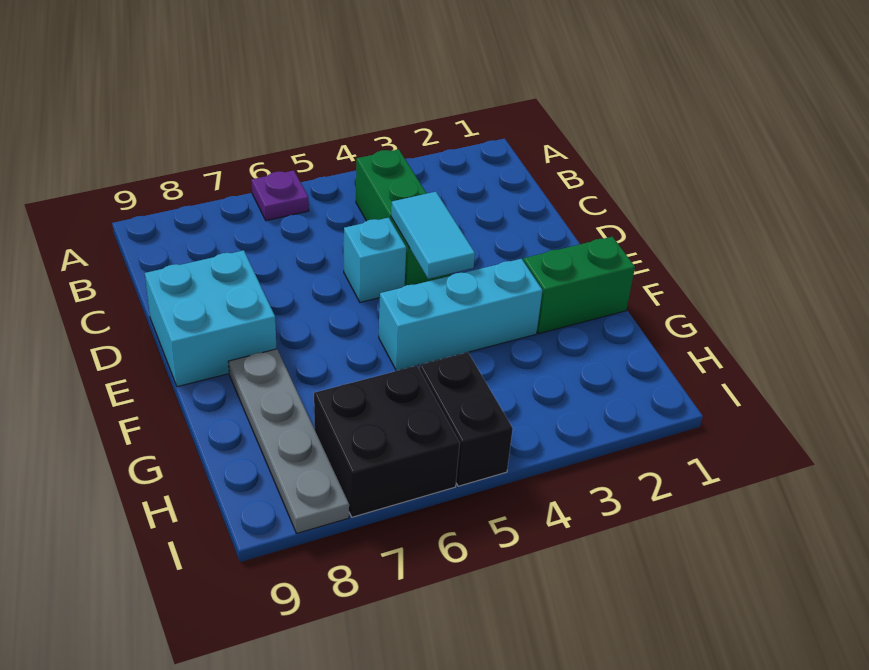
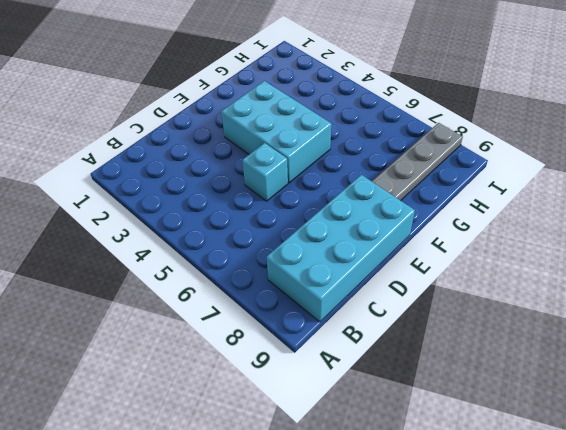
cyan 2x4 brick [267,175,415,322] -> cyan 2x2 brick [145,250,277,387]
cyan 2x3 brick [221,81,331,183] -> cyan 1x3 brick [379,259,543,371]
none -> purple 1x1 plate [251,170,309,221]
none -> green 1x3 brick [356,149,451,286]

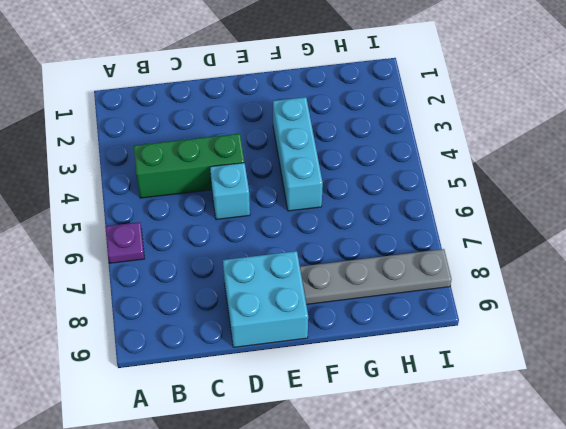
none -> green 1x2 brick [524,237,635,334]
none -> black 1x2 brick [419,352,513,486]

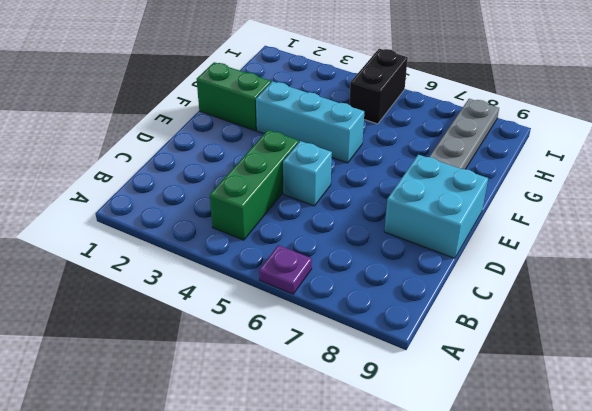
none -> black 2x2 brick [314,366,460,517]
none -> cyan 1x2 tile [391,192,475,279]

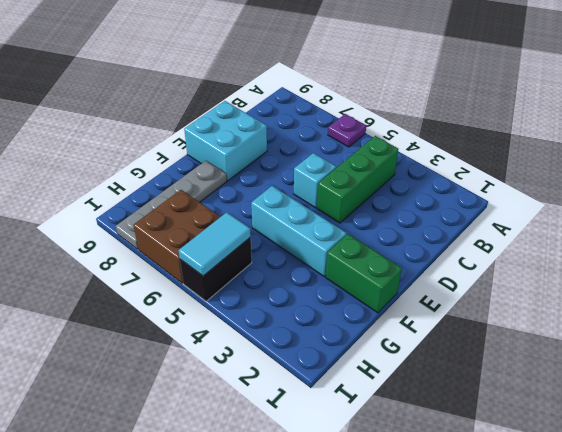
cyan 1x2 tile [179,212,251,276] -> cyan 1x2 tile moved to [391,192,475,279]
brown 2x2 brick [134,190,220,283] -> black 2x2 brick [314,366,460,517]

